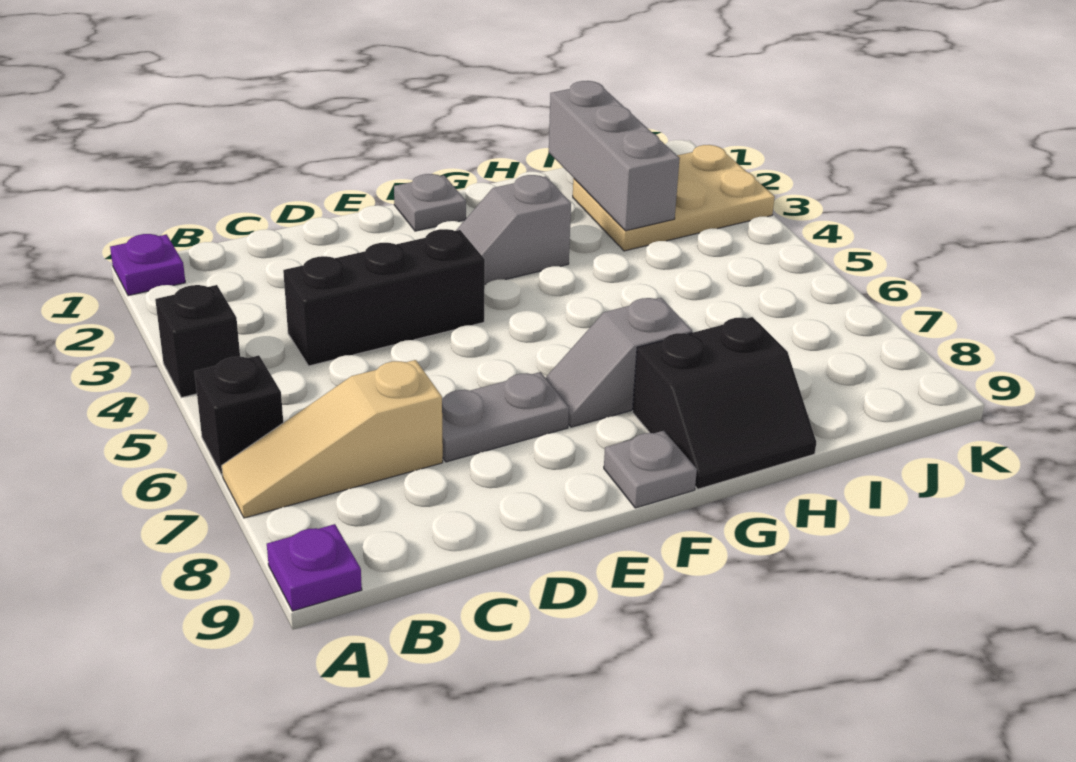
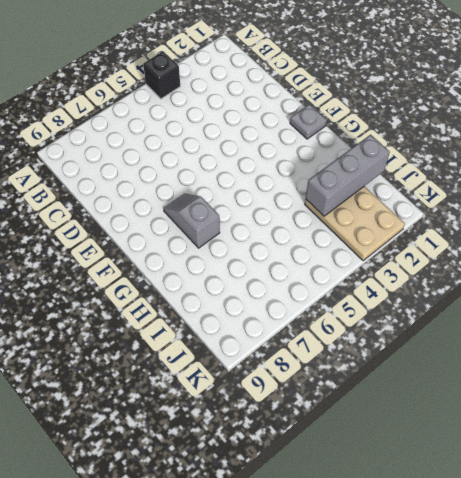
none -> purple 1x1 plate [110,234,185,296]
none -> black 1x1 brick [194,355,283,475]
none -> tan 1x3 slope [222,360,443,518]

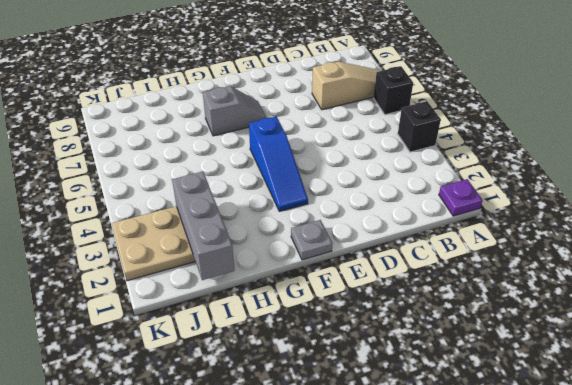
blue 1x3 slope [249,116,308,211] -> grey 1x2 slope [456,175,571,284]
none -> purple 1x1 plate [267,524,362,611]
none -> black 1x3 brick [283,229,485,366]
none -> grey 1x2 plate [442,372,569,462]

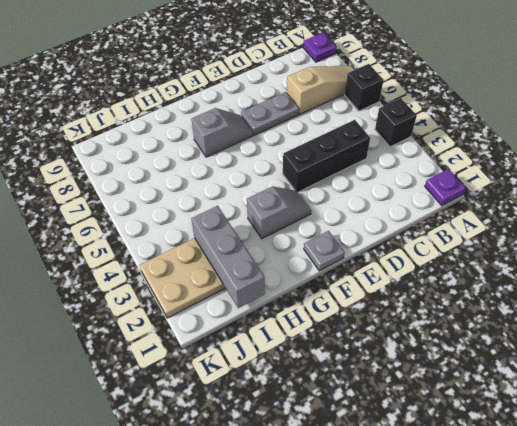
none -> grey 1x1 plate [604,431,697,508]
none -> black 2x2 slope [633,317,816,489]

